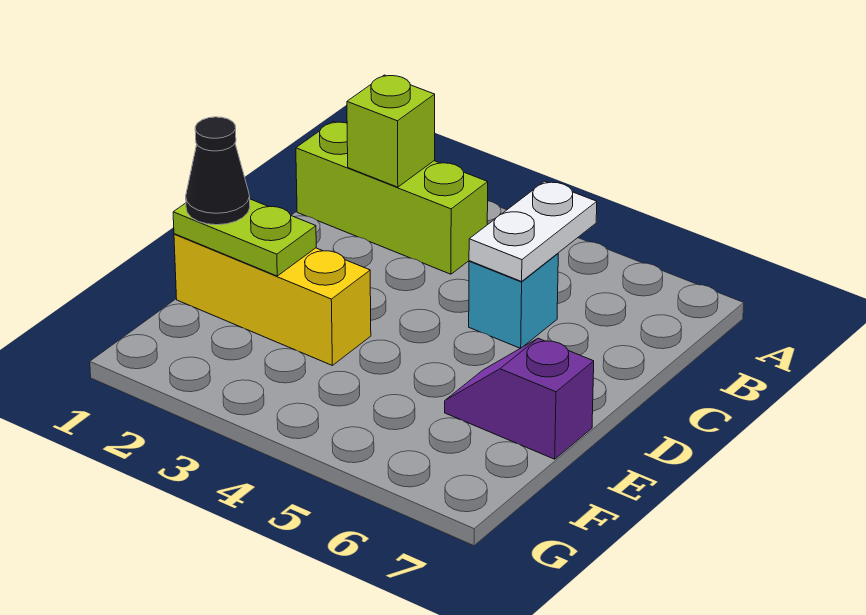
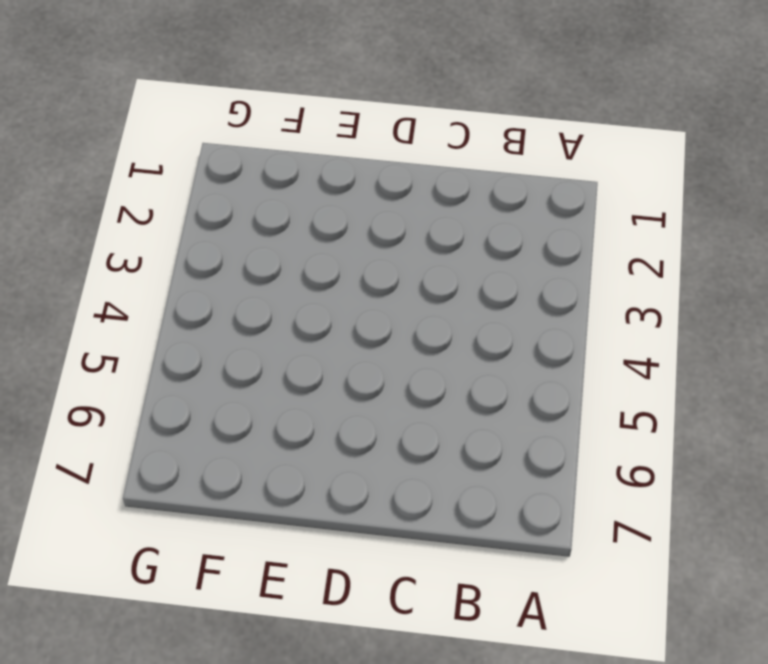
none -> lime 1x3 brick [296,122,488,274]
none -> cyan 1x1 brick [469,254,558,348]

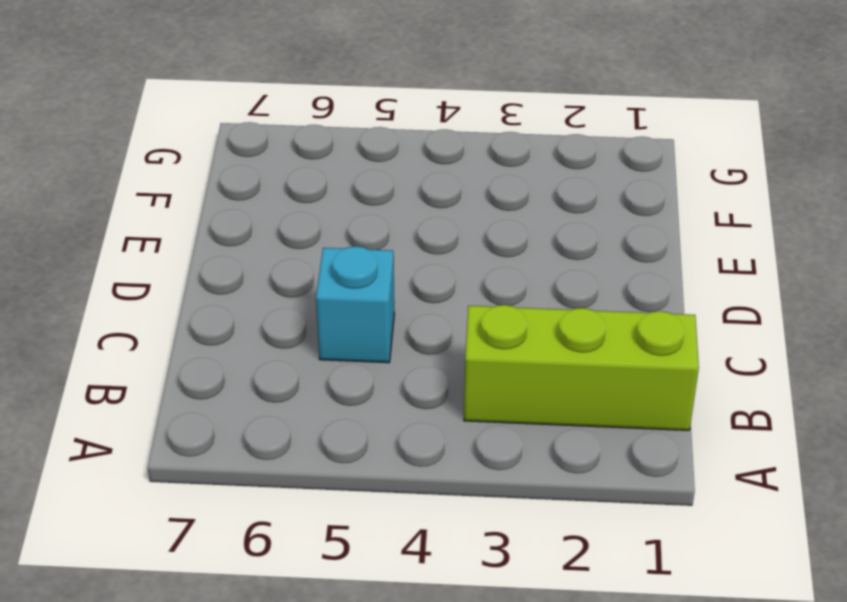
none -> yellow 1x3 brick [174,234,371,365]
none -> purple 1x2 slope [445,338,594,459]

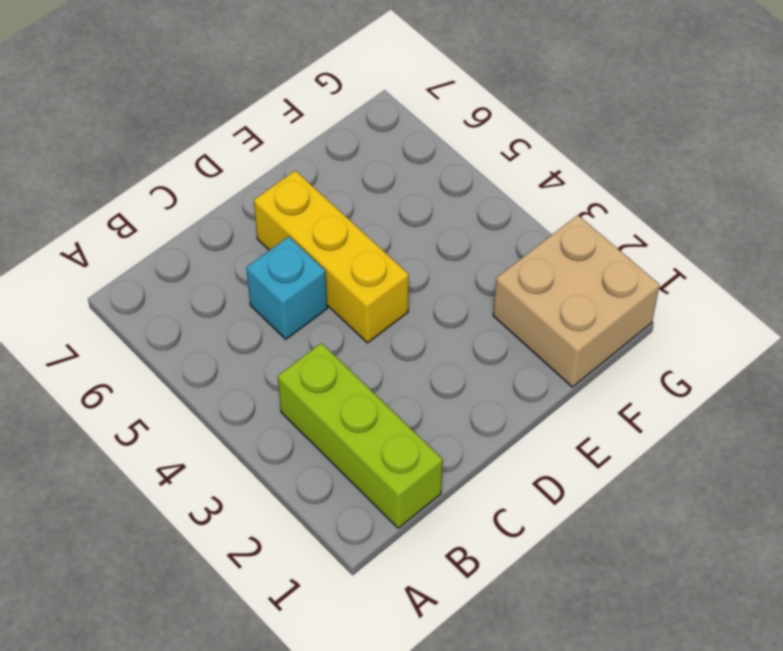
yellow 1x3 brick [254,171,409,343] -> yellow 1x3 brick moved to [174,234,371,365]
tan 2x2 brick [493,215,660,387] -> none
none -> purple 1x2 slope [445,338,594,459]
none -> lime 1x1 brick [347,75,435,187]

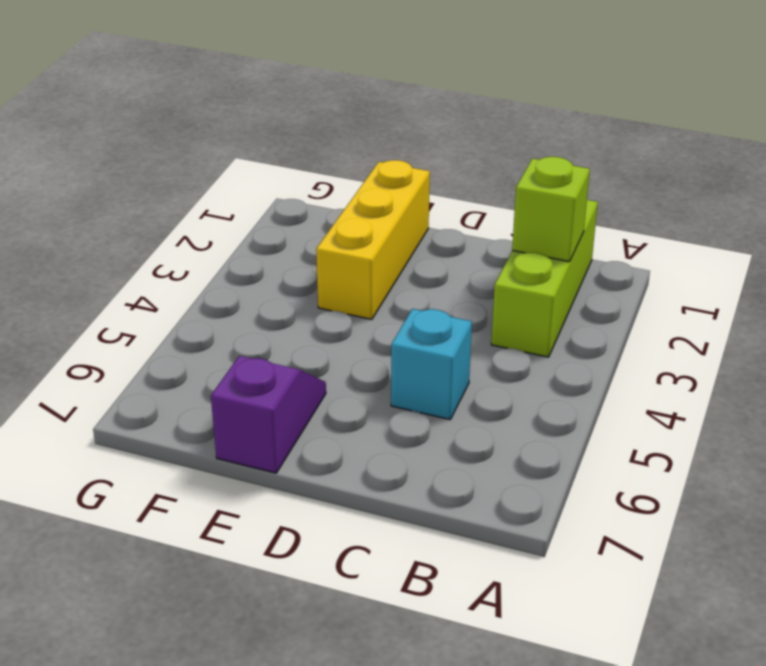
none -> white 1x2 plate [469,181,597,281]
none -> lime 1x2 plate [173,199,316,276]

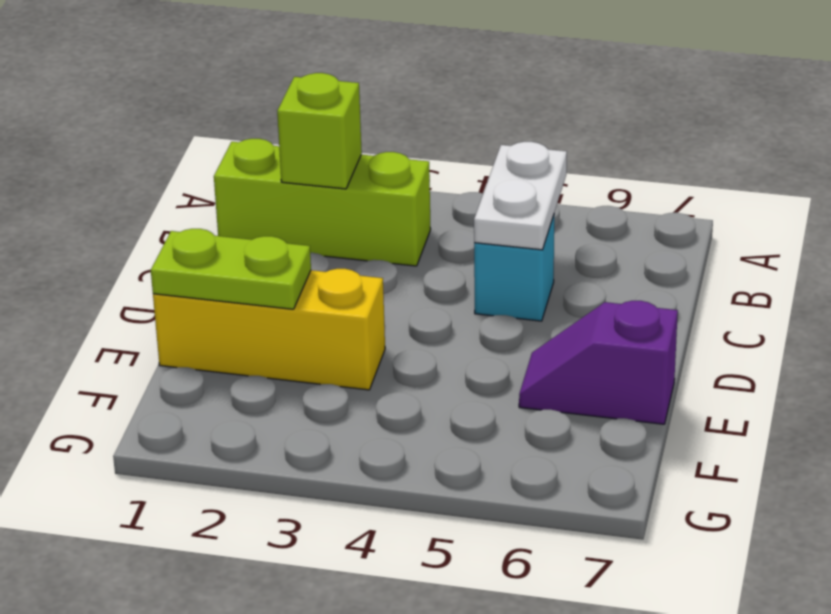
none -> black 1x1 cone [186,117,250,225]

